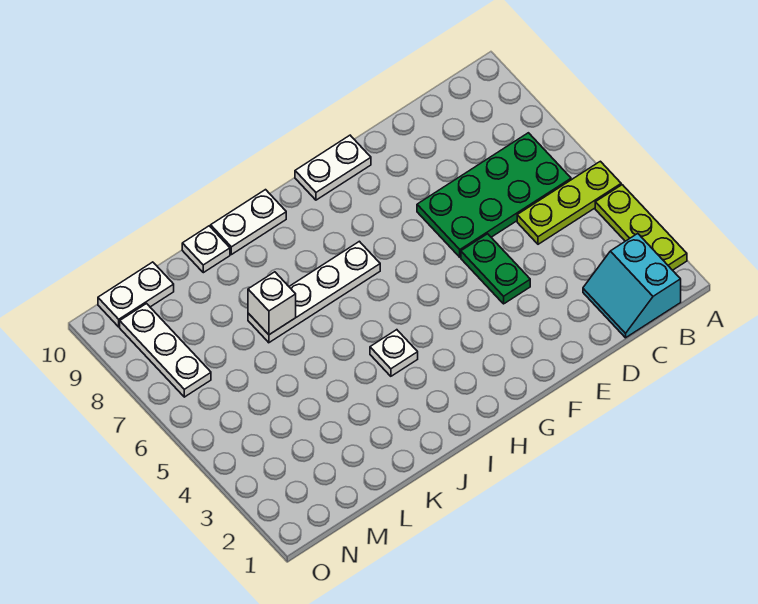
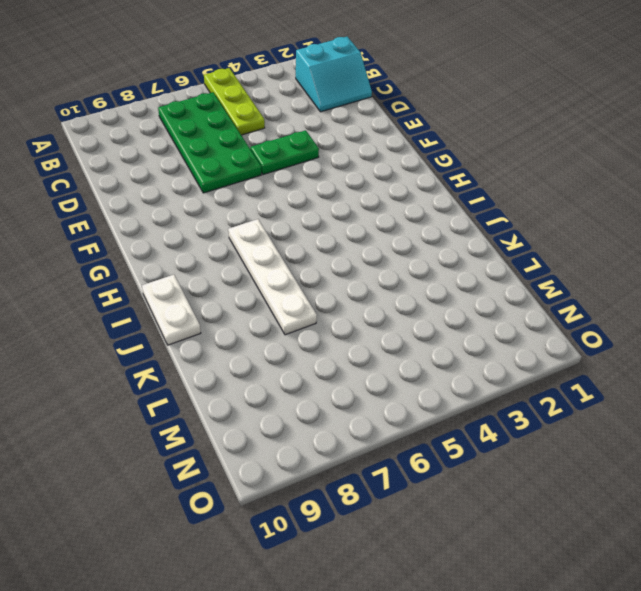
none -> lime 1x3 plate [595,185,687,270]
none -> white 1x2 plate [295,135,371,200]
none -> white 1x1 plate [370,330,418,376]

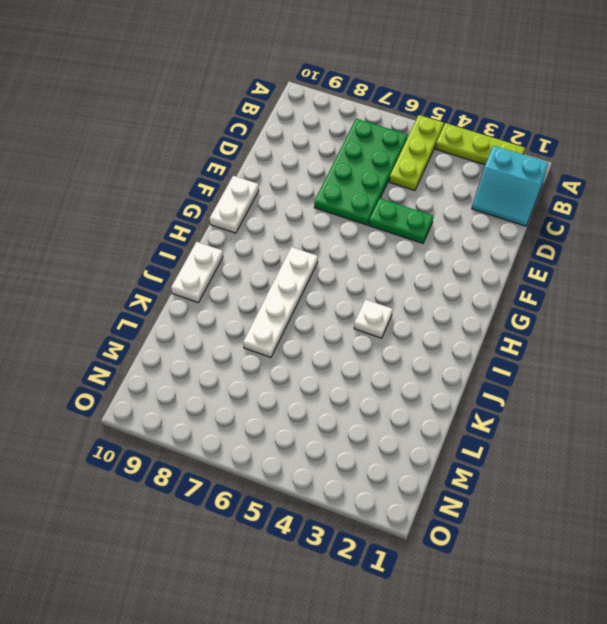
none -> white 1x1 plate [182,226,230,273]
none -> white 1x2 plate [98,262,174,327]
none -> white 1x3 plate [120,304,211,397]

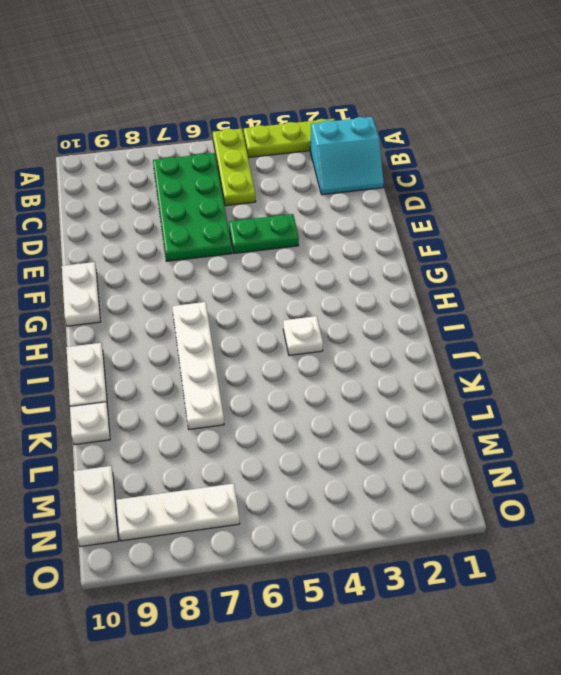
none -> white 1x1 brick [248,272,296,335]

